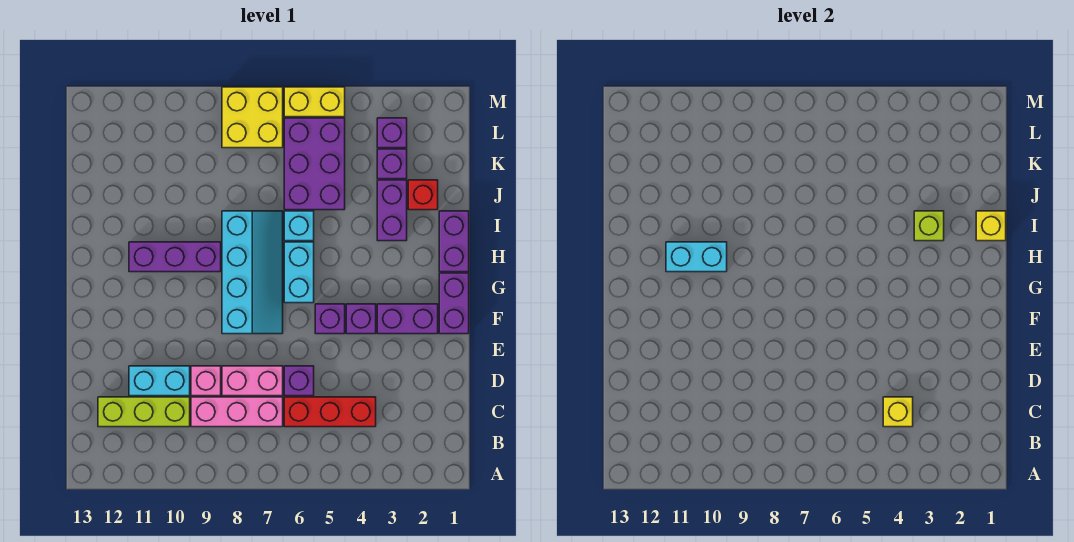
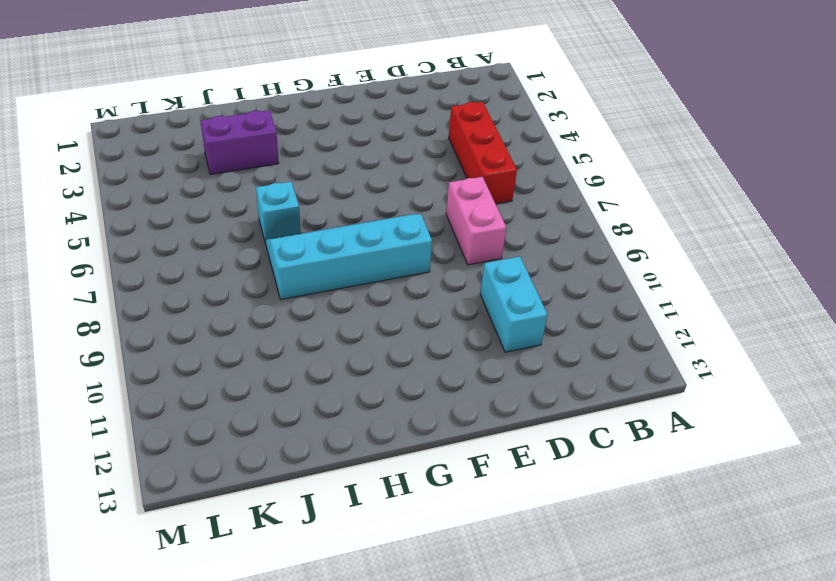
none -> pink 1x3 brick [191,397,283,427]
none -> lime 1x3 brick [98,397,190,427]
none -> purple 1x1 brick [284,366,314,396]

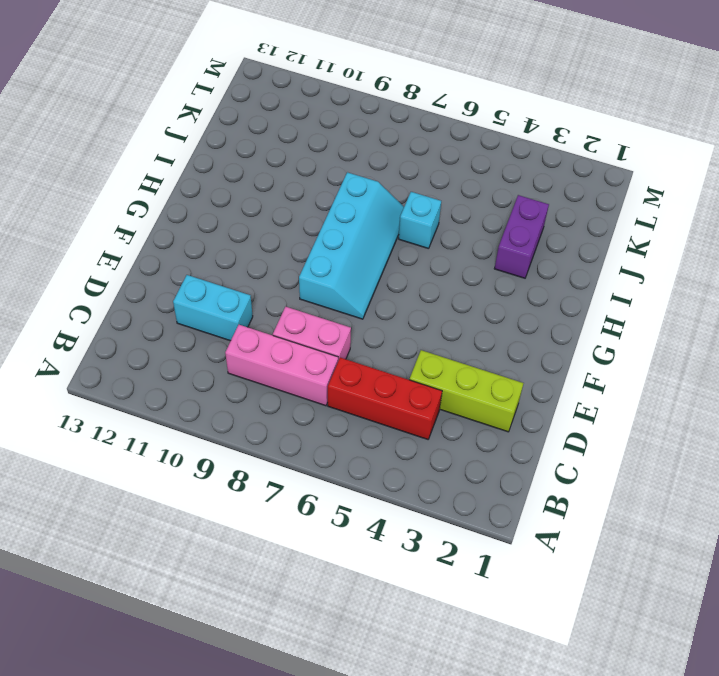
lime 1x3 brick [410,350,524,432] -> lime 1x3 brick moved to [98,397,190,427]
none -> purple 1x1 brick [284,366,314,396]
none -> pink 1x1 brick [191,366,221,396]
none -> purple 1x2 brick [439,273,469,334]

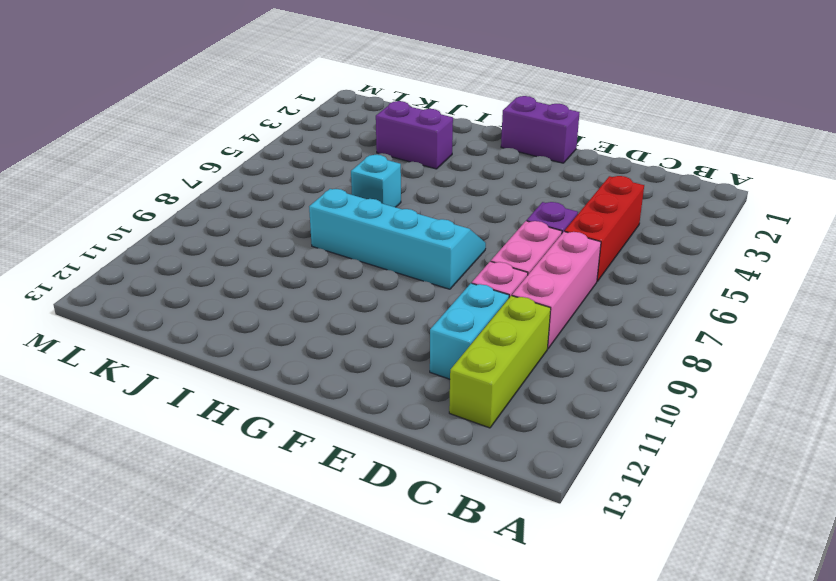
none -> purple 1x2 brick [377,304,438,334]
none -> purple 1x1 brick [346,304,376,334]
none -> purple 1x1 brick [315,304,345,334]

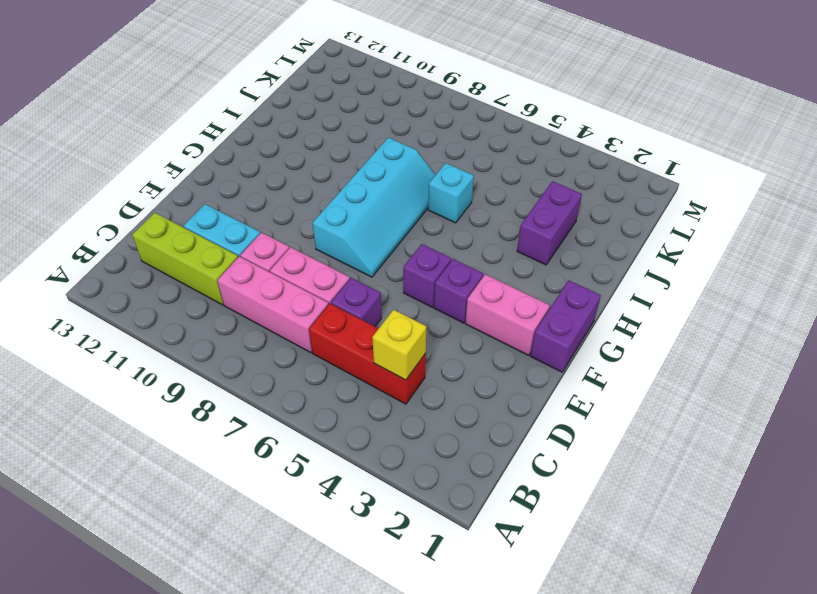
pink 1x2 brick [465,274,550,355] -> purple 1x2 brick [377,304,438,334]
none -> cyan 1x2 brick [284,242,314,303]
none -> purple 1x2 brick [439,211,469,272]
none -> purple 1x3 brick [129,242,221,272]

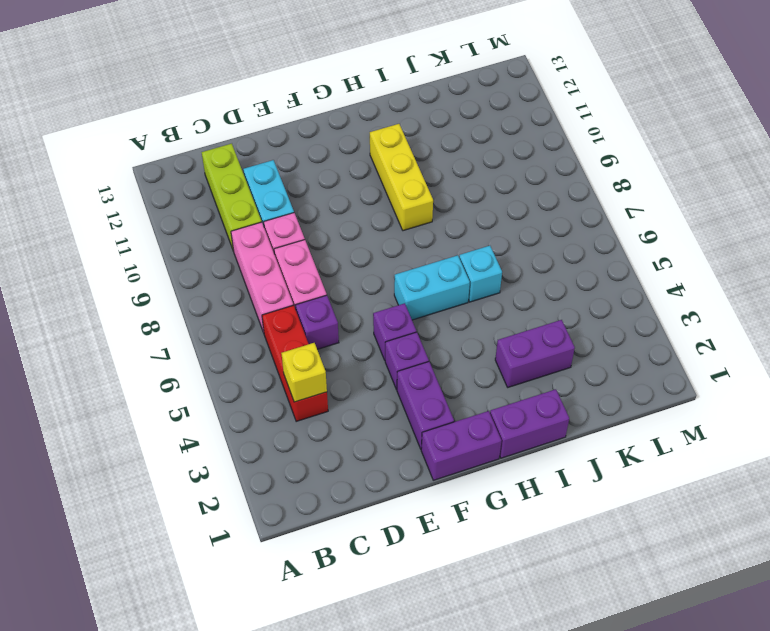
yellow 1x3 brick [370,124,433,231] -> purple 1x3 brick [129,242,221,272]
none -> cyan 2x4 slope [222,211,283,334]
none -> red 1x1 brick [408,180,438,210]
none -> purple 2x3 brick [284,118,345,210]

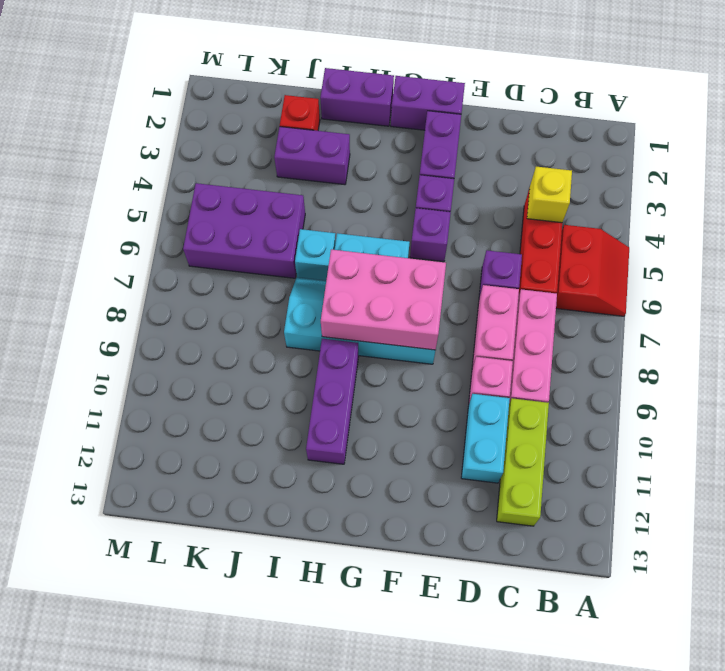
red 2x2 slope [556,225,629,316] -> none
pink 2x3 brick [321,249,446,350] -> none
none -> purple 1x1 brick [377,149,407,179]
none -> purple 1x1 brick [377,118,407,148]
none -> yellow 2x2 brick [222,87,283,148]

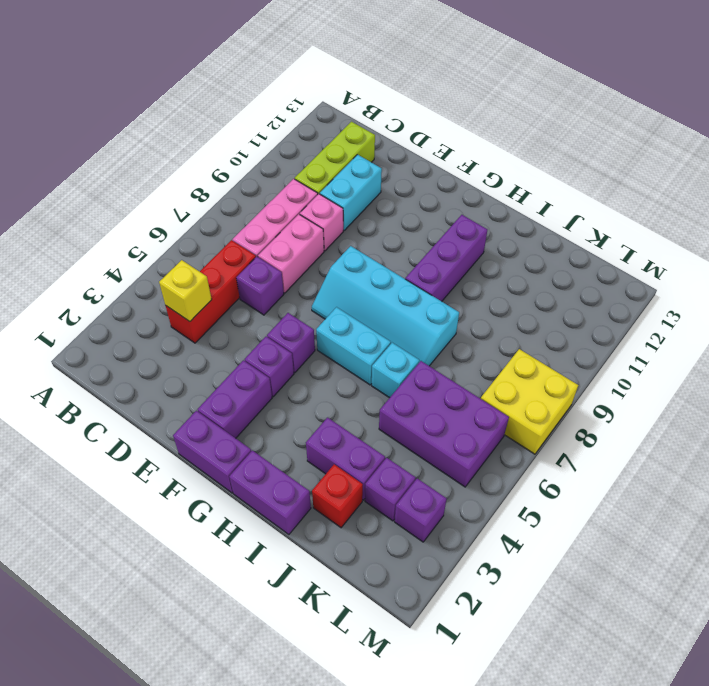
none -> yellow 1x2 brick [284,87,345,117]
none -> cyan 1x2 brick [666,242,727,272]
none -> yellow 1x1 brick [976,211,1006,241]

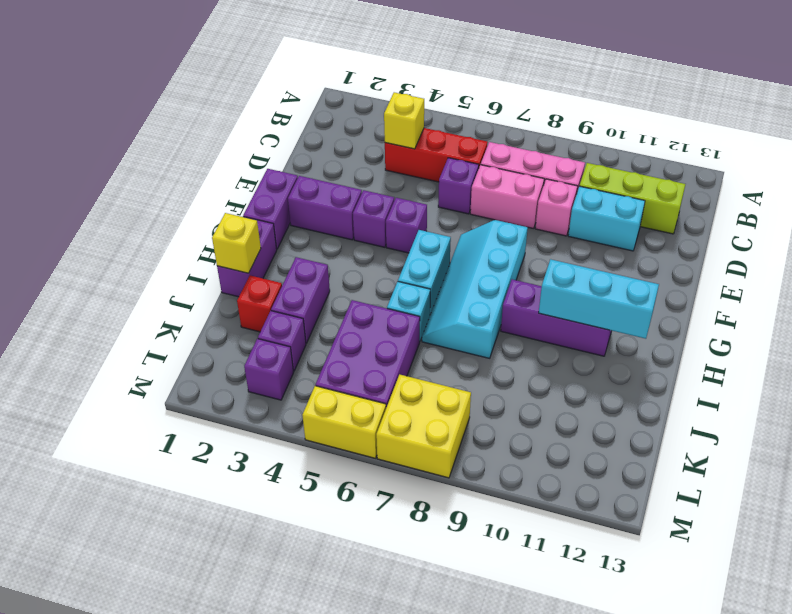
cyan 1x3 brick [539,259,659,339] -> cyan 1x2 brick [666,242,727,272]
none -> lime 1x1 brick [914,211,944,241]

